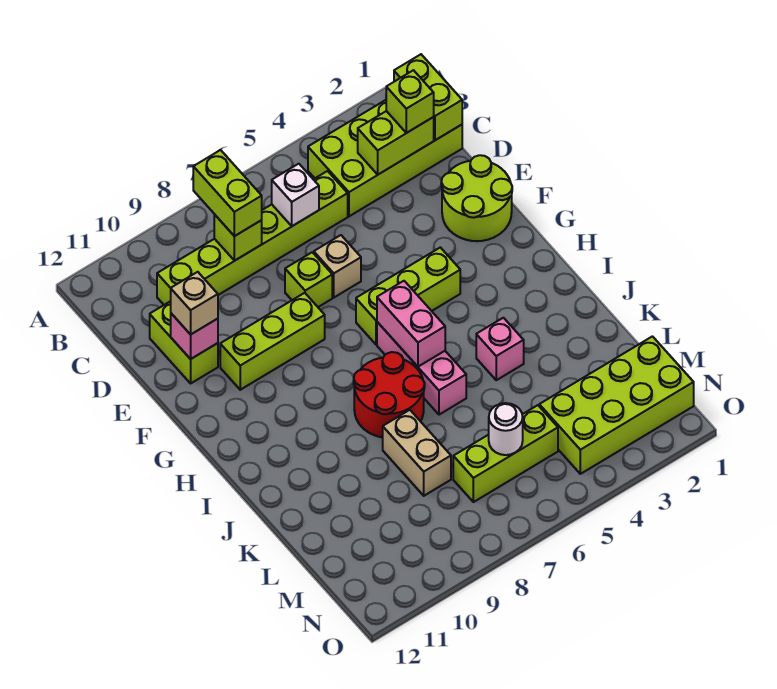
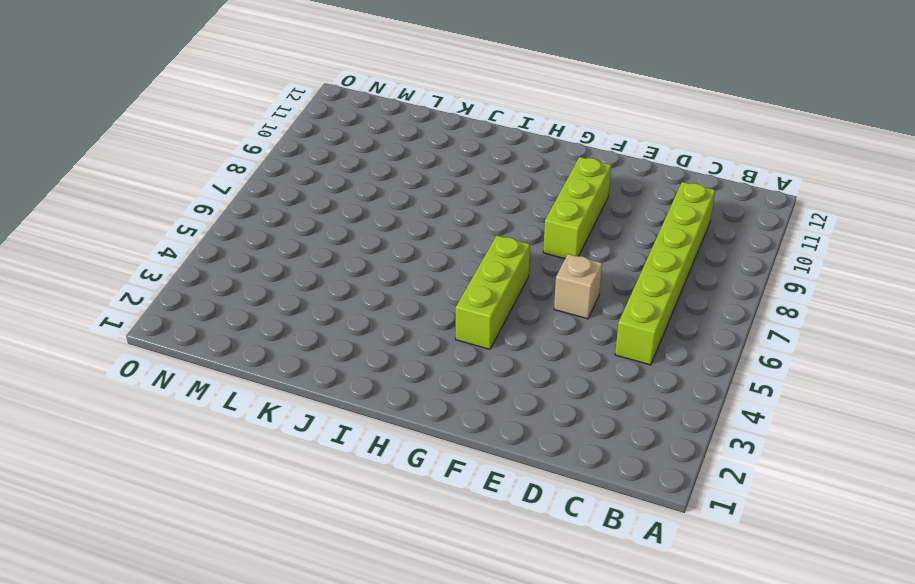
none -> lime 2x4 brick [308,100,462,216]
none -> lime 1x2 brick [150,301,218,383]
none -> lime 2x2 round brick [441,155,512,241]

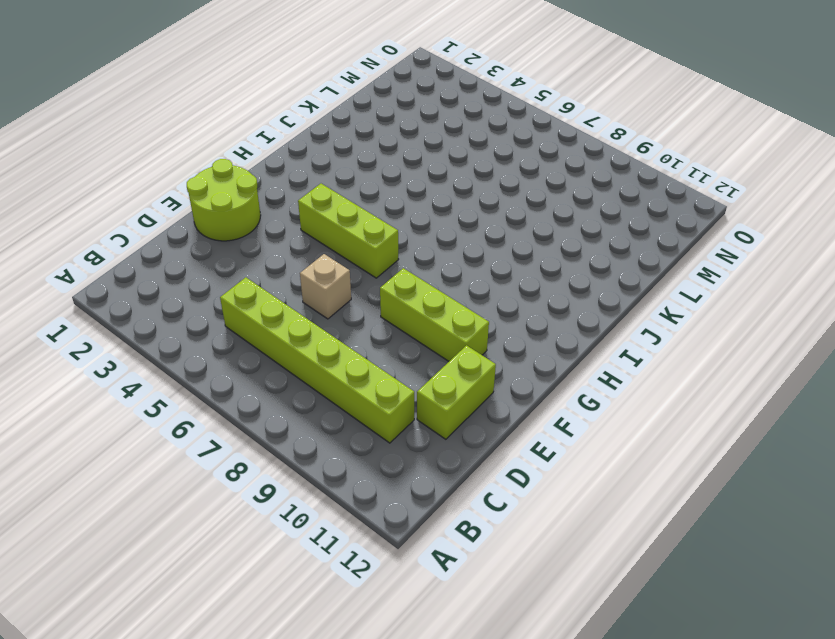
none -> lime 2x4 brick [308,100,462,216]
none -> lime 1x1 brick [285,252,332,307]
none -> pink 1x3 brick [377,322,466,415]

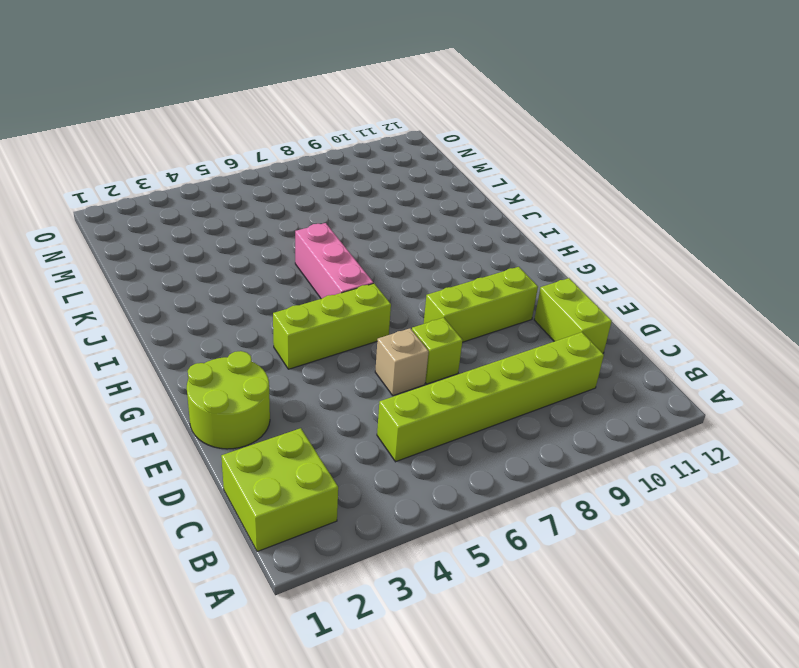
lime 2x2 brick [221,428,338,552] -> lime 2x4 brick [308,100,462,216]
none -> red 2x2 round brick [354,352,425,437]
none -> pink 1x1 brick [476,318,524,380]
none -> tan 1x2 brick [383,410,451,496]

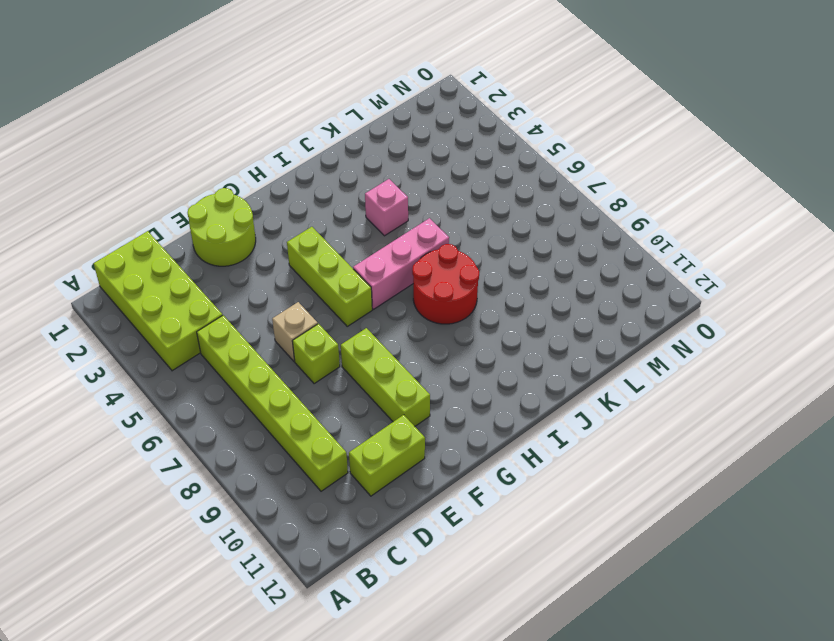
none -> tan 1x2 brick [383,410,451,496]
none -> lime 2x4 brick [539,336,694,474]
none -> lime 1x3 brick [453,405,558,502]

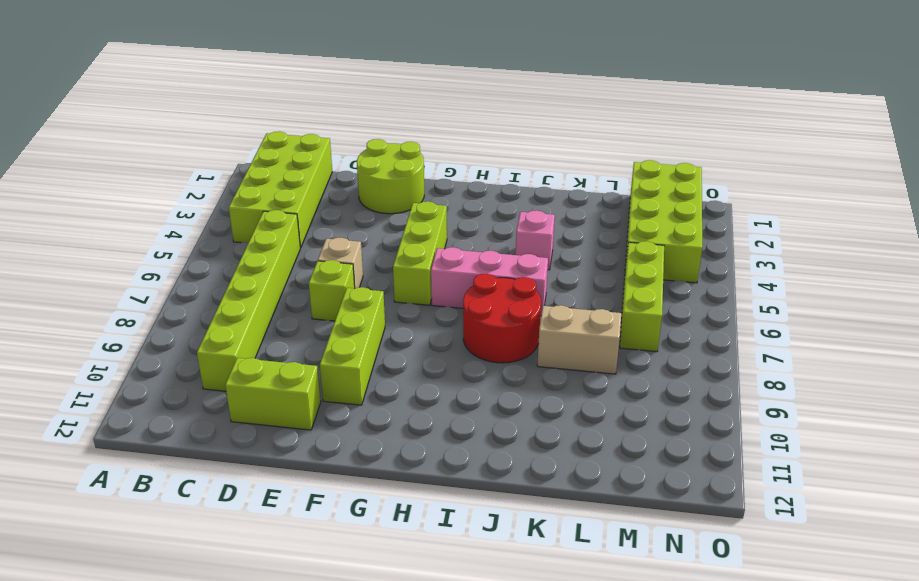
none -> lime 1x2 brick [394,54,462,140]
none -> lime 1x2 brick [358,111,434,174]
none -> white 1x1 brick [272,164,319,226]

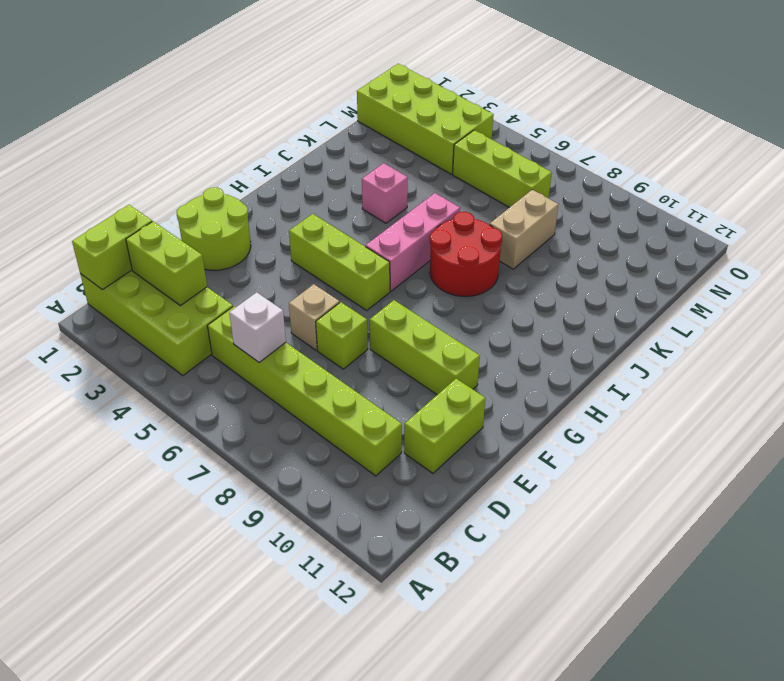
none -> lime 1x1 brick [214,215,262,261]
none -> pink 1x1 brick [171,313,218,359]
none -> pink 1x2 brick [377,281,445,367]

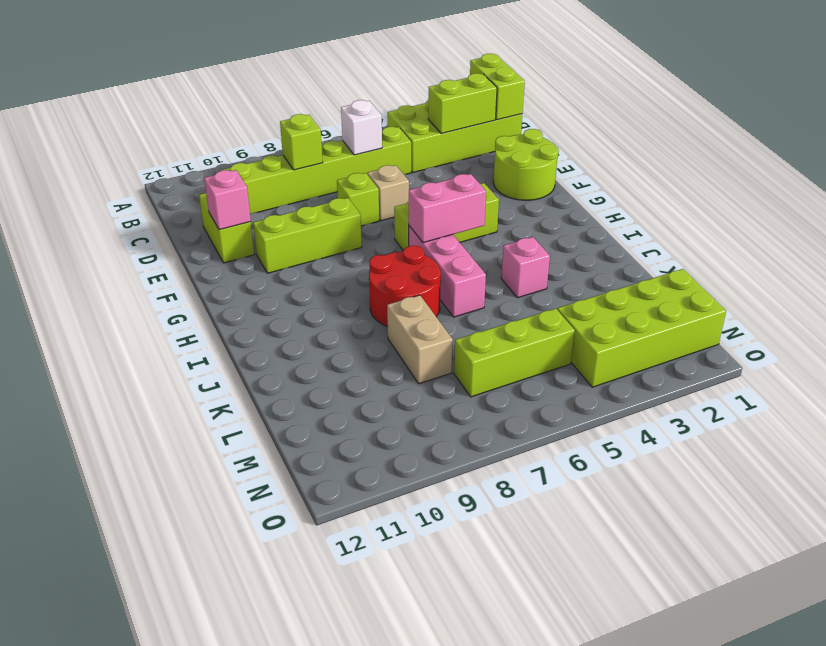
pink 1x2 brick [409,174,486,243] -> pink 1x2 brick turned to [377,281,445,367]
none -> white 1x1 round brick [489,403,523,455]
none -> lime 1x2 brick [193,150,262,236]
none -> lime 1x1 brick [386,70,434,133]

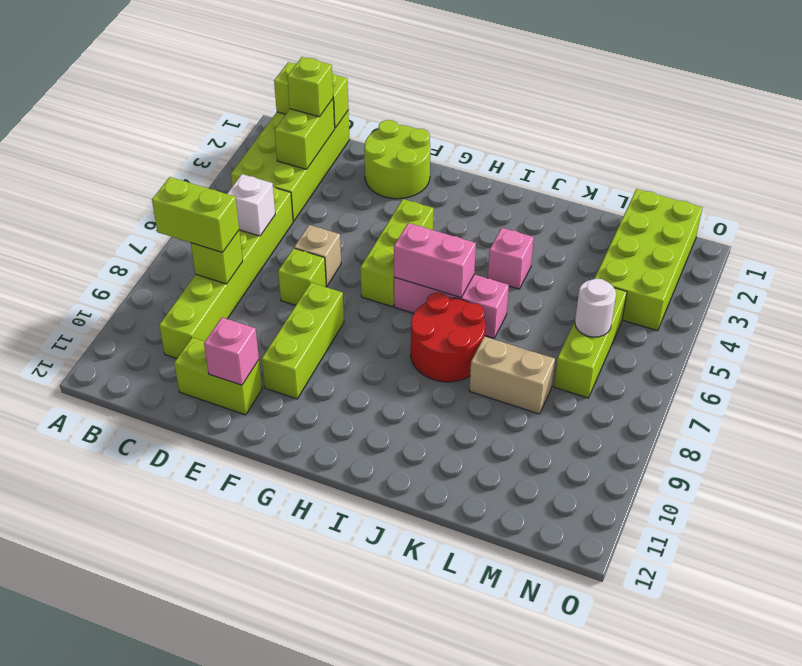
none -> tan 1x1 brick [171,272,218,335]

